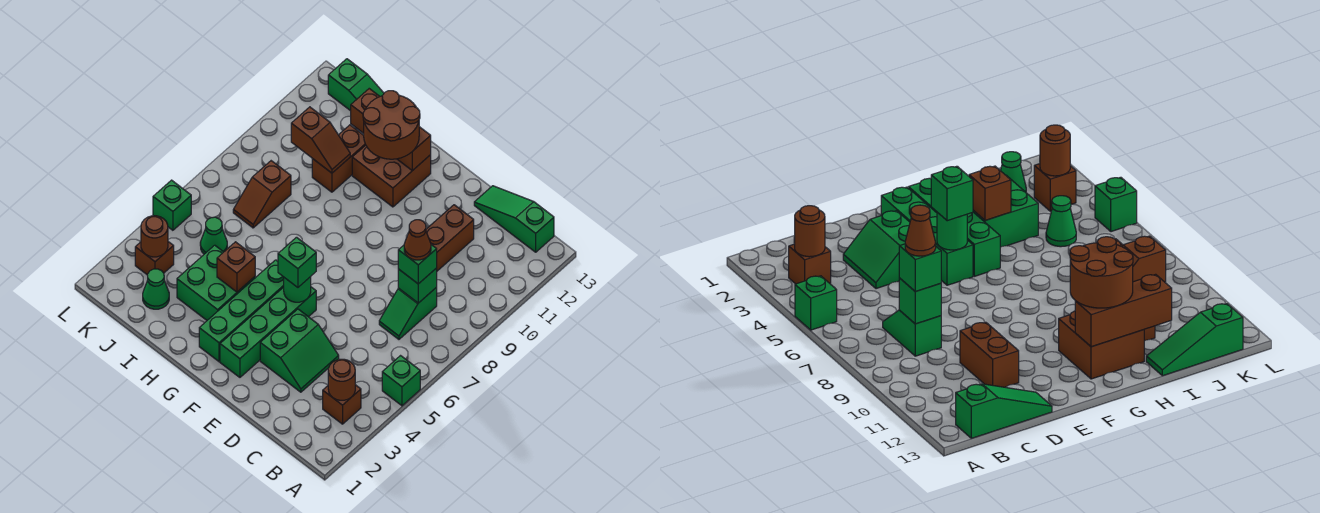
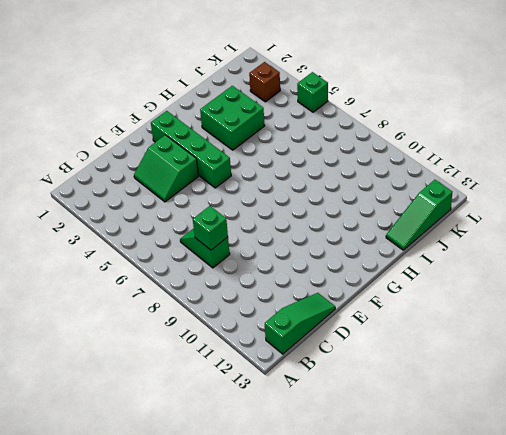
none -> green 1x1 brick [382,356,420,406]
none -> brown 1x1 brick [323,385,361,424]
none -> brown 1x2 brick [426,205,474,271]

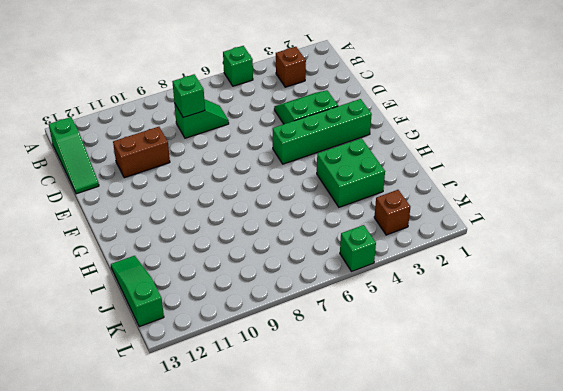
none -> green 1x4 brick [199,260,284,362]
none -> brown 2x2 brick [352,145,431,207]
none -> brown 1x2 brick [312,125,366,192]

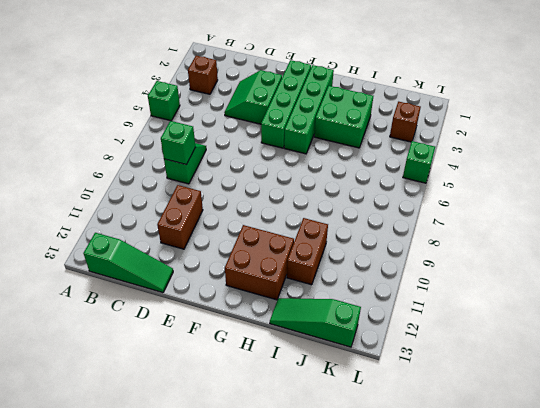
none -> green 1x1 cone [143,269,169,309]
none -> green 1x1 cone [200,217,227,254]
none -> brown 1x2 slope [233,161,291,228]

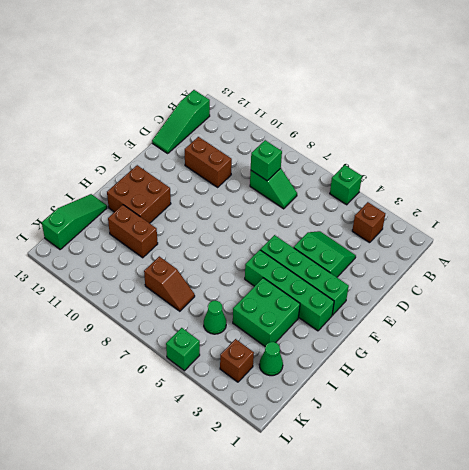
none -> brown 1x1 round brick [328,359,355,400]
none -> green 1x1 round brick [284,277,311,302]
none -> brown 1x3 brick [351,89,431,171]

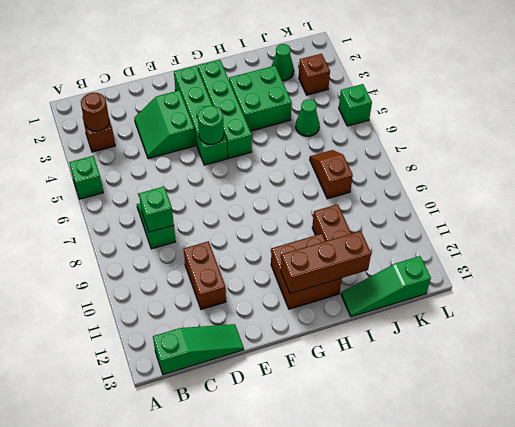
none -> brown 1x1 brick [217,242,255,292]
none -> brown 1x2 slope [291,107,350,173]
none -> brown 1x1 round brick [141,216,168,257]

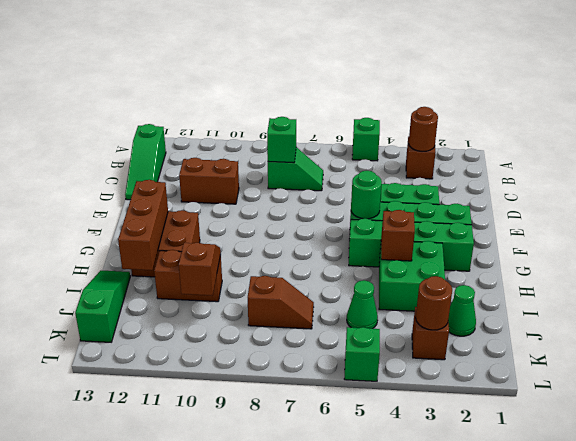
none -> green 1x1 brick [398,245,437,284]
none -> green 1x1 brick [278,237,316,287]
none -> brown 2x2 round brick [363,91,420,159]

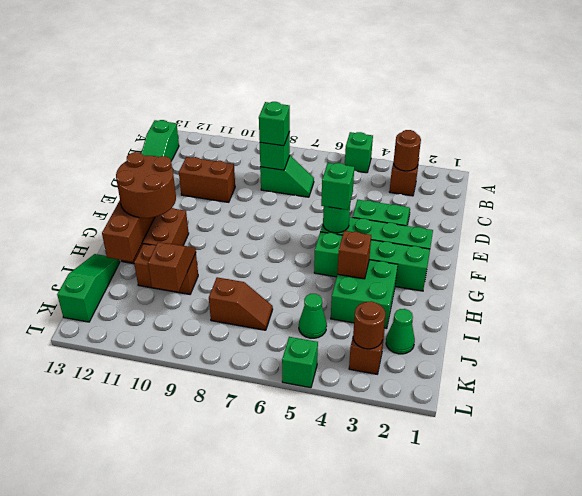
none -> brown 1x1 cone [404,220,431,260]

